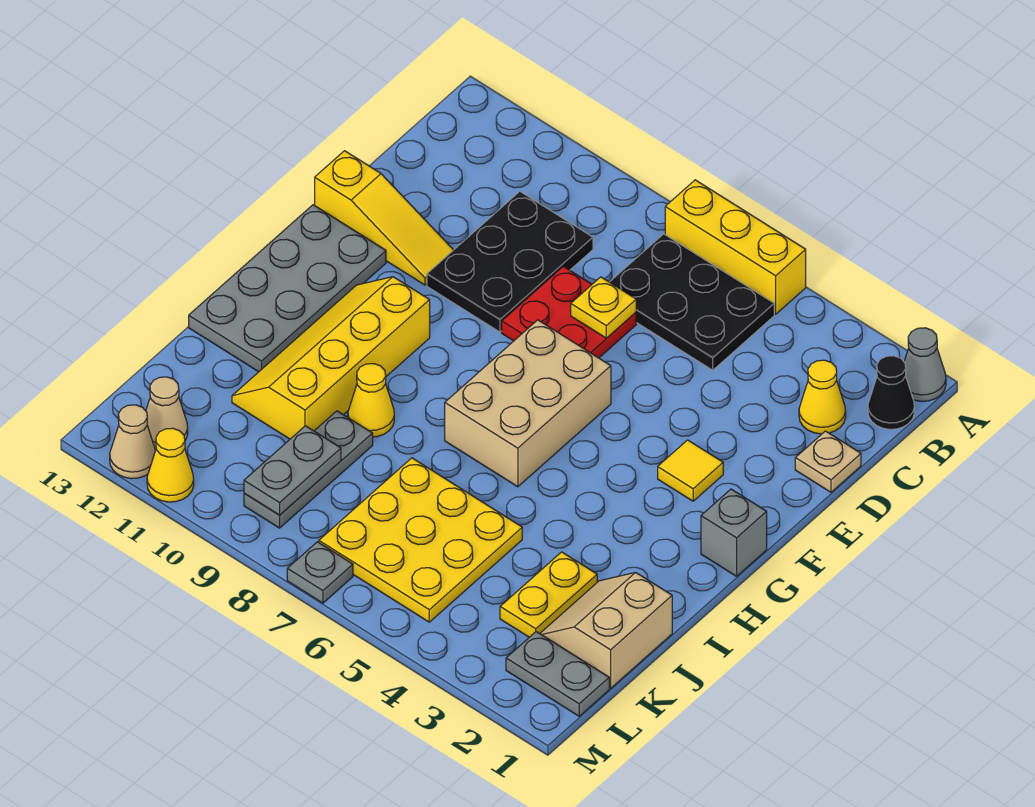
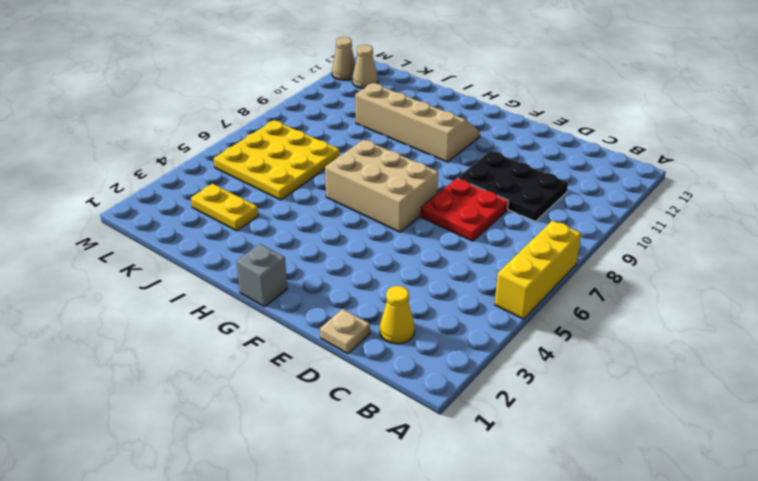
tan 2x4 slope [355,83,480,162] -> yellow 2x4 slope [232,277,430,439]
none -> grey 1x1 cone [904,328,946,401]
none -> black 1x1 cone [868,356,914,429]
none -> black 2x3 plate [610,234,774,370]

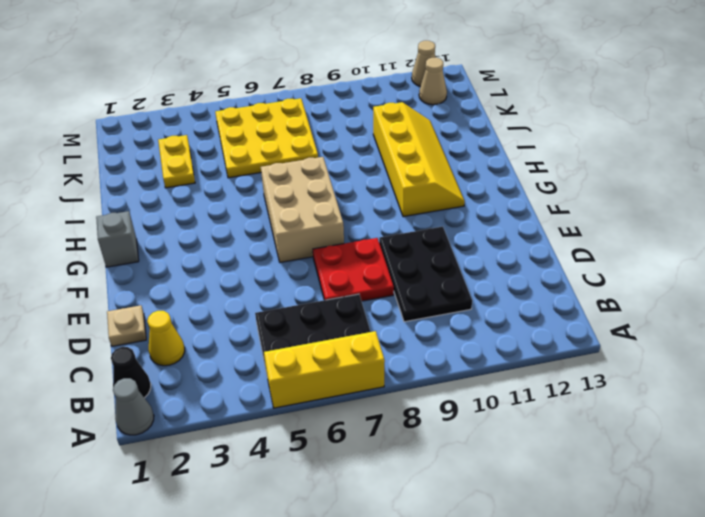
none -> yellow 1x3 slope [315,151,453,285]
none -> yellow 1x1 tile [658,440,723,501]
none -> grey 2x4 plate [189,205,386,372]

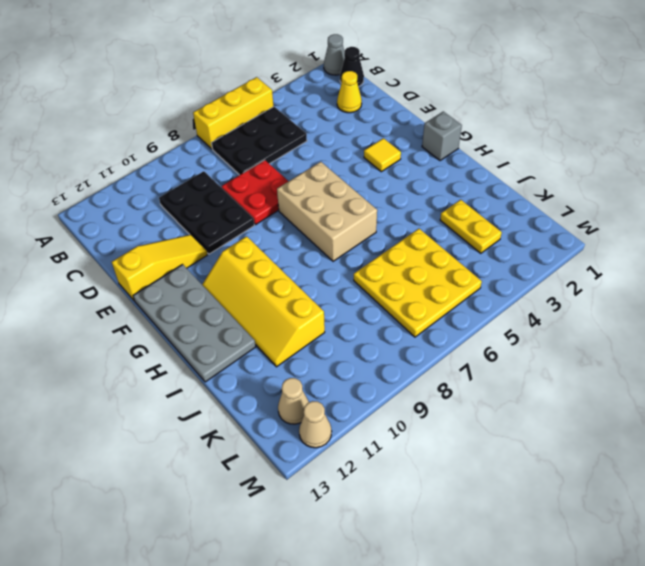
none -> tan 1x1 plate [795,431,861,492]
none -> yellow 1x1 cone [348,364,394,437]
none -> tan 2x2 slope [540,572,672,688]

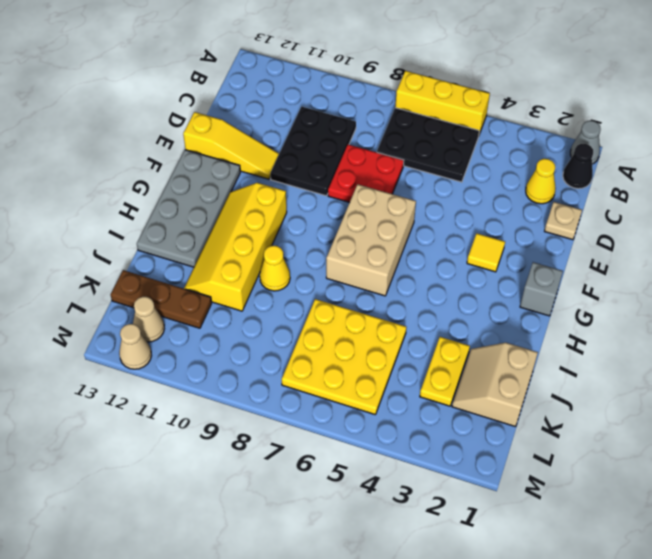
brown 1x3 plate [111,270,212,328] -> none
none -> grey 1x3 plate [244,411,373,528]
none -> grey 1x2 plate [506,632,609,716]
none -> grey 1x1 plate [287,542,353,603]

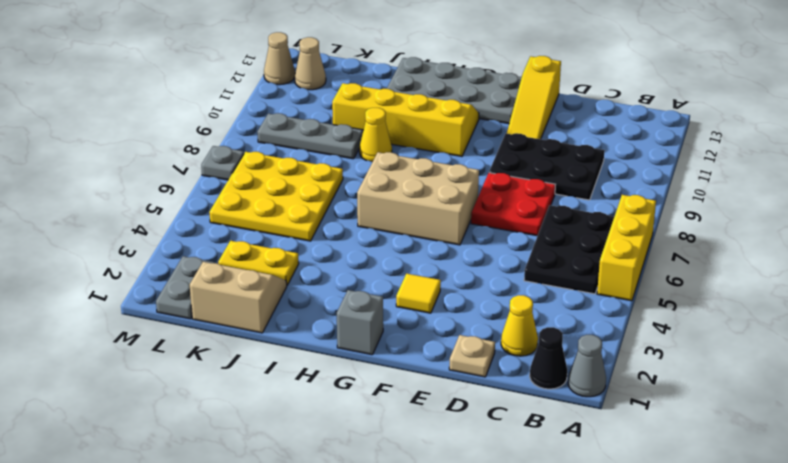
none -> yellow 1x1 cone [147,428,194,502]
none -> yellow 1x1 plate [571,277,636,338]
none -> grey 1x2 plate [244,426,341,515]

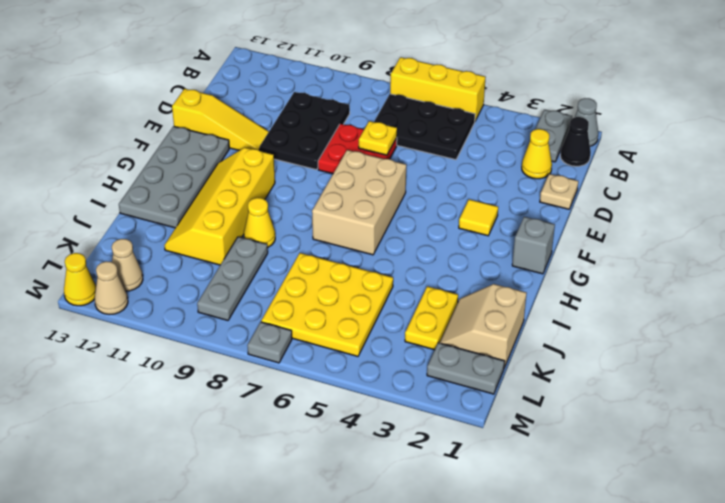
grey 1x2 plate [528,110,572,162] -> grey 1x2 plate moved to [244,426,341,515]
yellow 1x1 cone [64,253,96,306] -> yellow 1x1 cone moved to [147,428,194,502]

